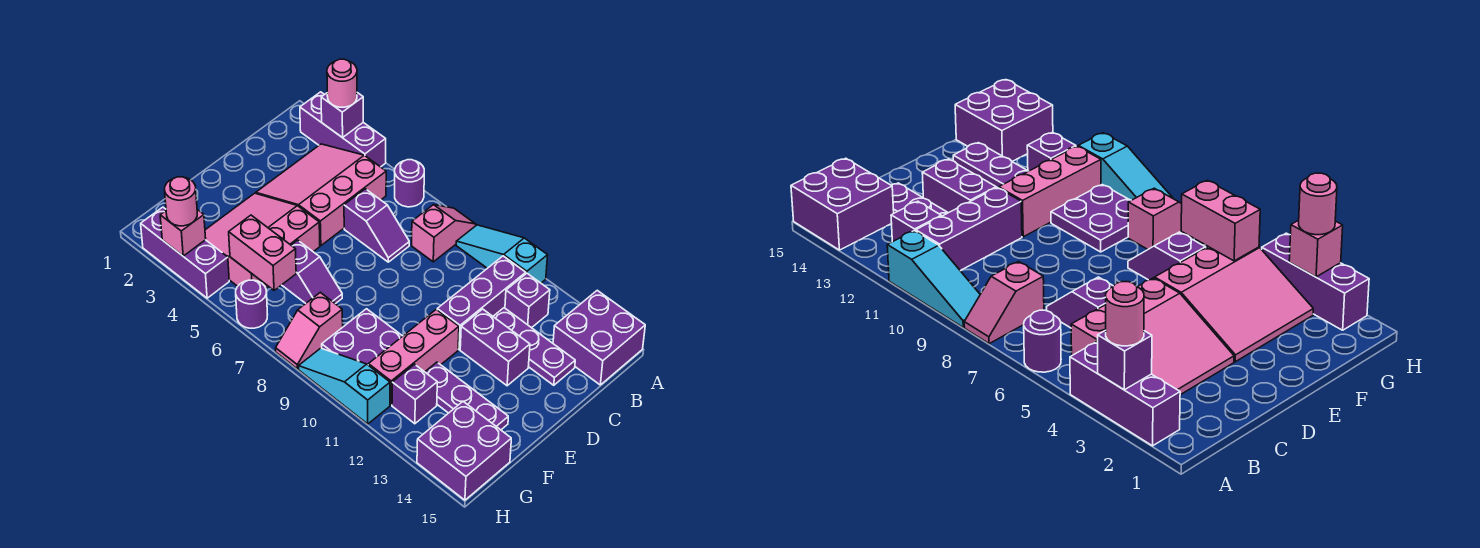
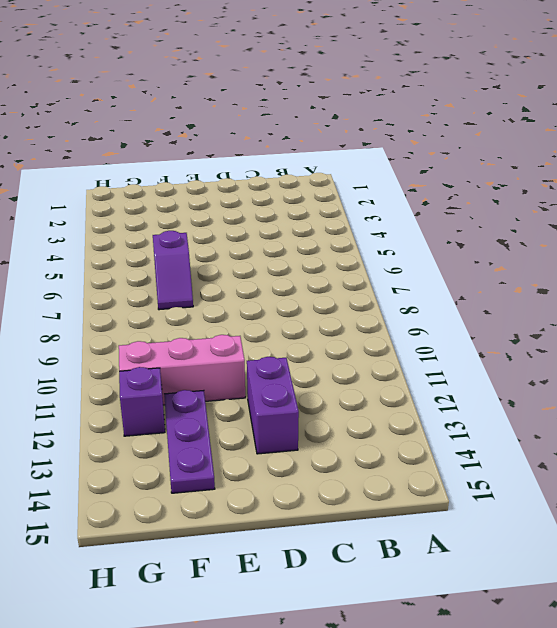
none -> purple 1x3 brick [300,92,386,167]
none -> purple 1x1 round brick [395,160,424,207]
none -> pink 1x2 slope [412,205,476,262]

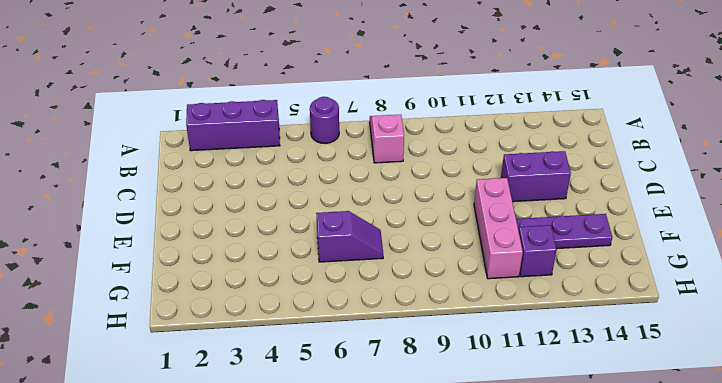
none -> cyan 1x3 slope [456,225,548,283]
none -> purple 2x2 brick [553,290,645,385]
none -> pink 3x3 slope [256,144,386,246]

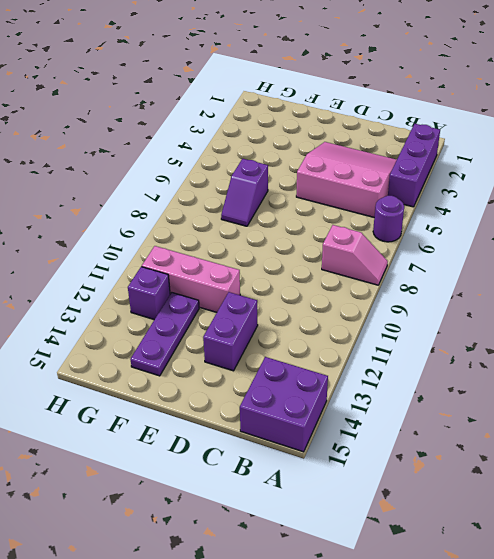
none -> cyan 1x3 slope [456,225,548,283]
none -> purple 1x3 brick [437,256,526,350]
none -> purple 1x1 brick [505,273,550,328]

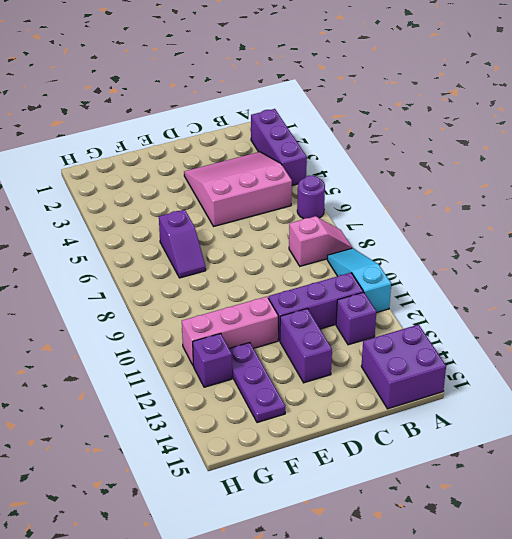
none -> purple 1x2 slope [344,189,409,262]
none -> purple 1x3 plate [493,308,575,385]
none -> pink 3x3 slope [205,193,320,288]

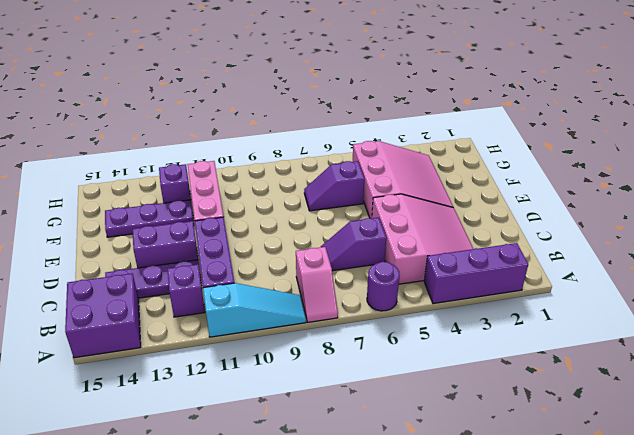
none -> purple 2x2 plate [322,309,402,365]
none -> pink 1x2 slope [276,292,343,369]
none -> purple 2x2 brick [417,401,511,500]

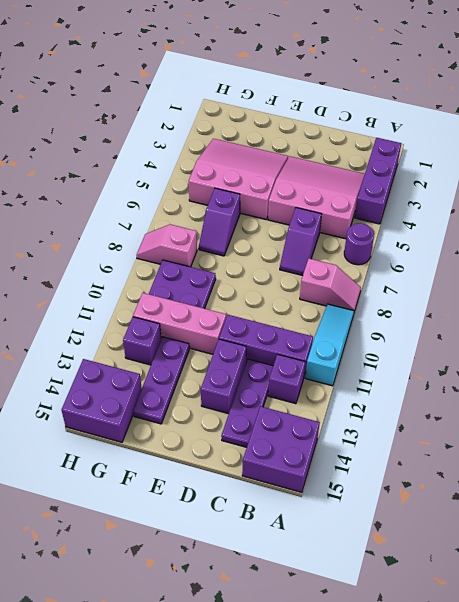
none -> purple 1x3 brick [141,207,229,298]
none -> purple 1x1 round brick [236,280,268,328]
none -> cyan 1x3 slope [299,348,390,424]

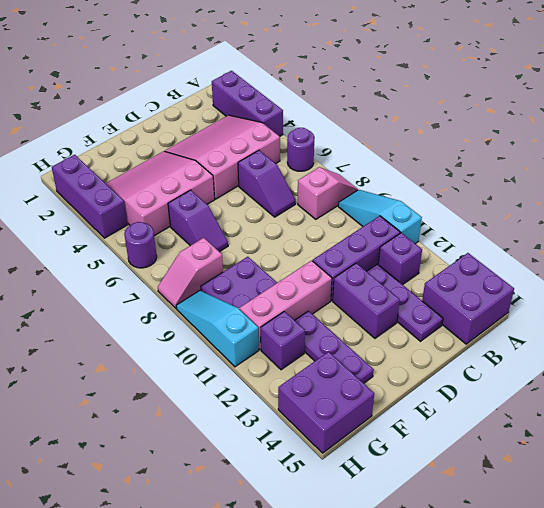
none -> purple 1x1 brick [321,93,363,138]
none -> pink 1x2 brick [229,215,296,290]
none -> pink 1x1 brick [160,210,206,256]

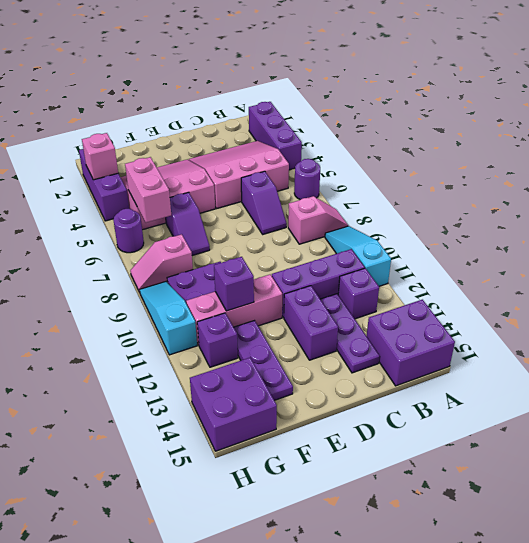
purple 1x1 brick [214,257,254,311] -> purple 1x1 brick moved to [321,93,363,138]
none -> pink 1x1 round brick [327,59,357,107]
none -> pink 1x1 round brick [165,177,197,226]

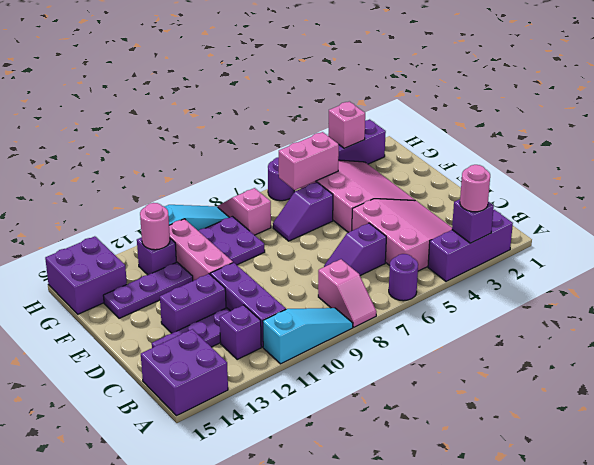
pink 1x1 round brick [140,203,170,250] -> pink 1x1 round brick moved to [165,177,197,226]

